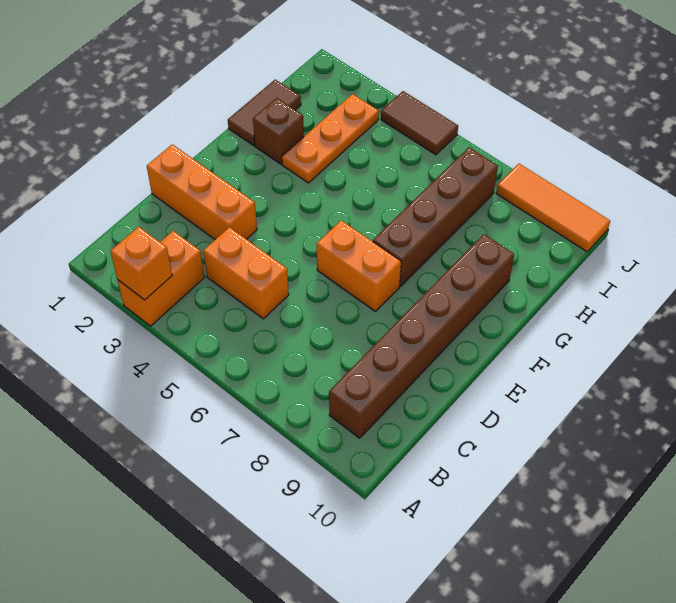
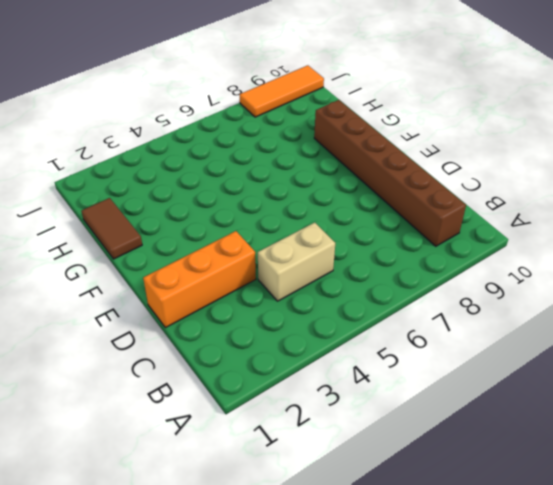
tan 1x2 brick [258,223,335,301] -> orange 1x2 brick [203,227,289,319]
none -> orange 1x2 brick [117,231,204,326]
none -> orange 1x2 brick [317,220,401,311]
none -> brown 1x4 brick [373,148,498,286]

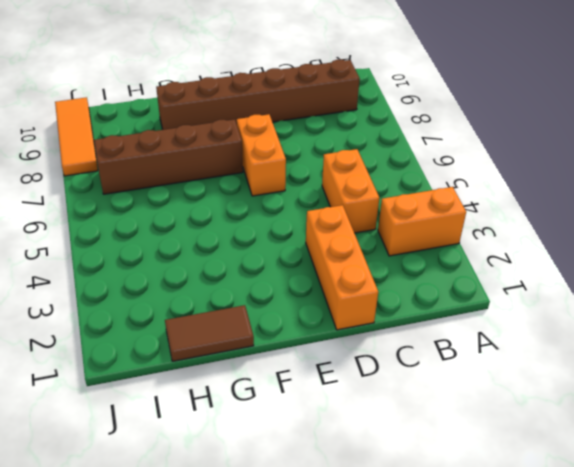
none -> brown 1x1 brick [253,98,304,164]
none -> orange 1x3 plate [282,94,379,183]
none -> brown 1x2 tile [381,91,458,155]

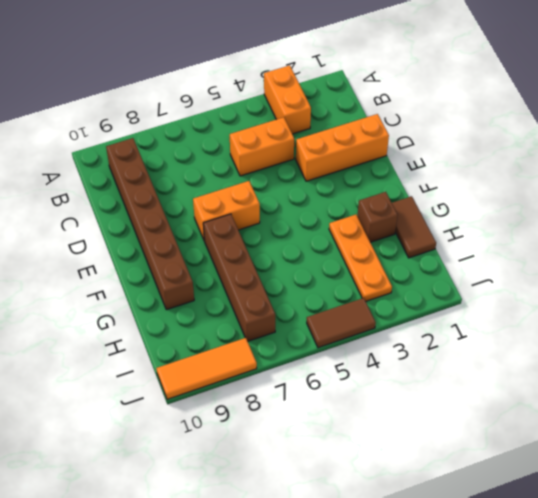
none -> orange 1x1 brick [110,227,172,300]

